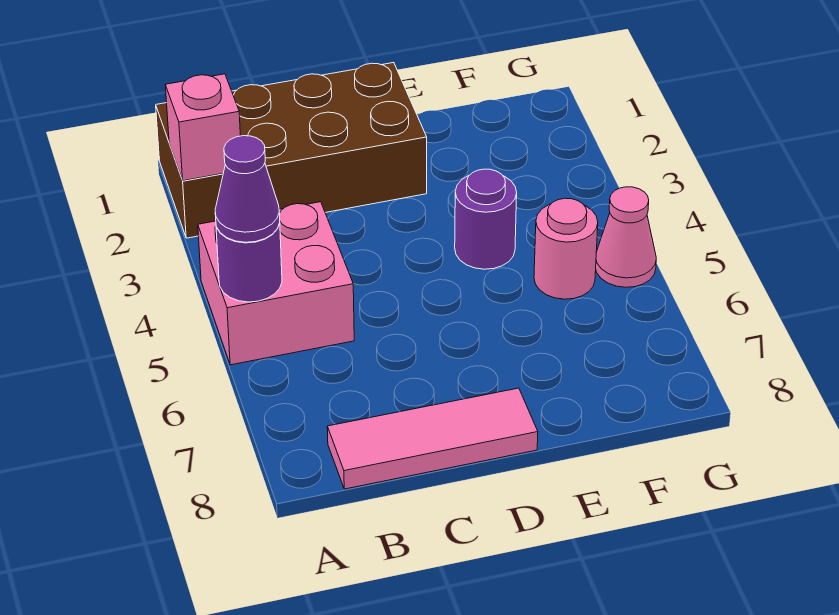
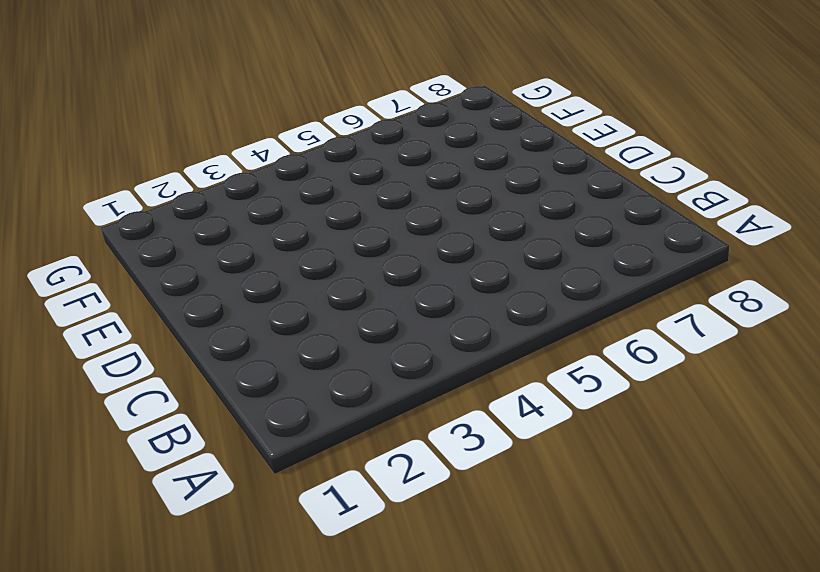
none -> brown 2x4 brick [156,63,427,238]
none -> pink 2x2 brick [198,202,354,365]

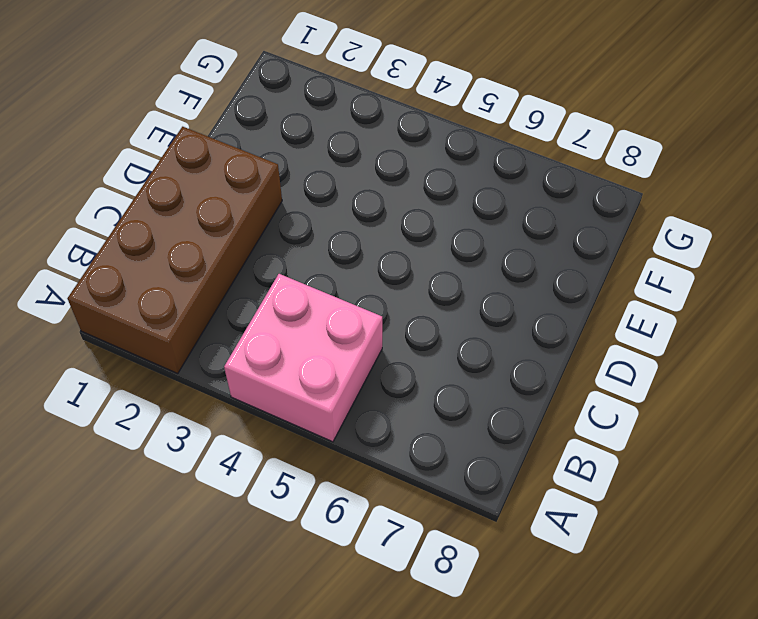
none -> pink 1x3 tile [327,388,538,489]
none -> purple 1x1 round brick [455,169,517,269]

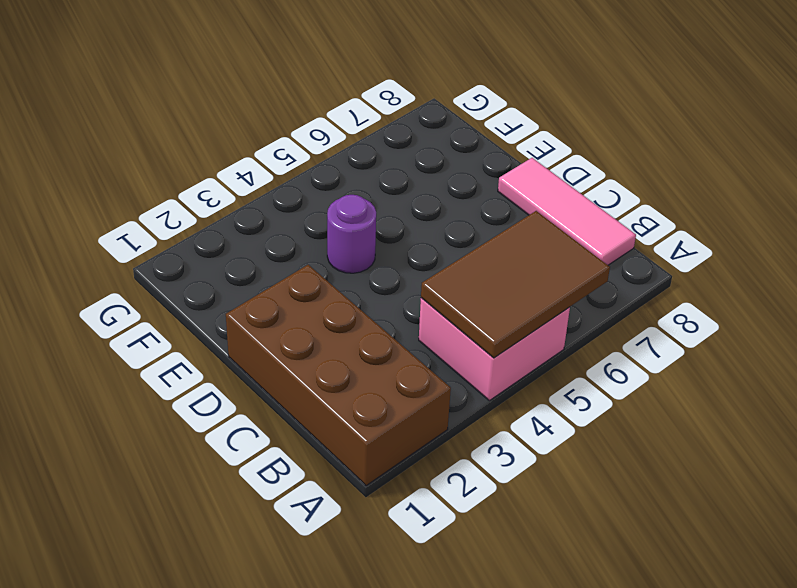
brown 2x3 tile [421,211,610,358] -> purple 1x1 round brick [216,223,282,302]
none -> pink 1x1 round brick [534,198,598,299]
none -> pink 1x1 cone [596,187,656,287]

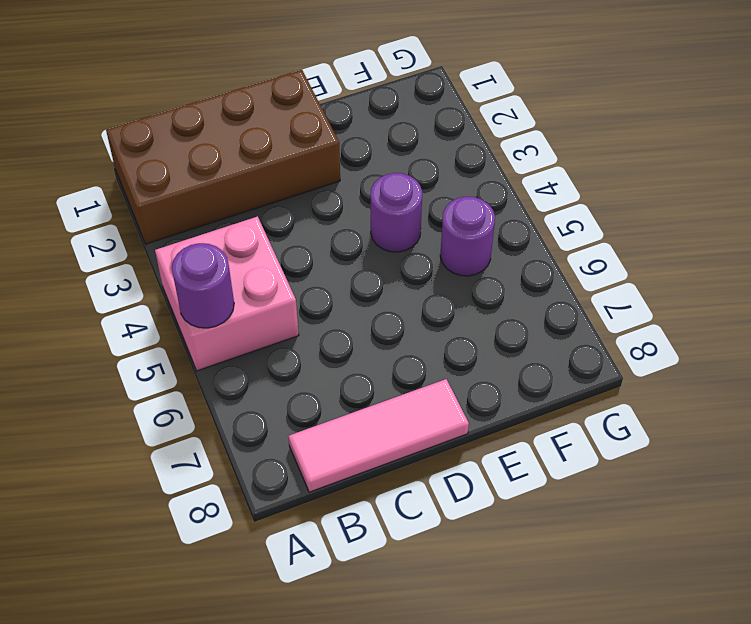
purple 1x1 round brick [440,197,495,276] -> pink 1x1 round brick [534,198,598,299]
none -> pink 1x1 cone [596,187,656,287]
none -> pink 1x1 brick [165,74,240,181]

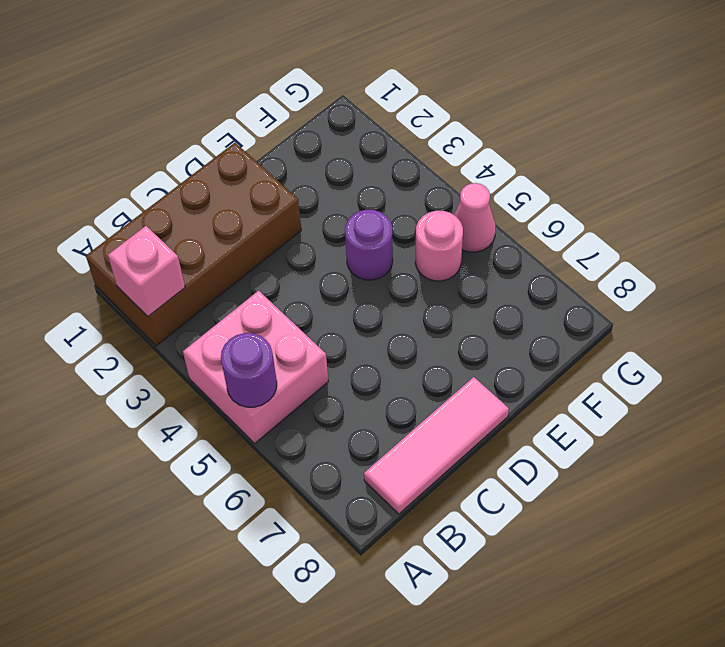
none -> purple 1x1 cone [215,136,280,242]

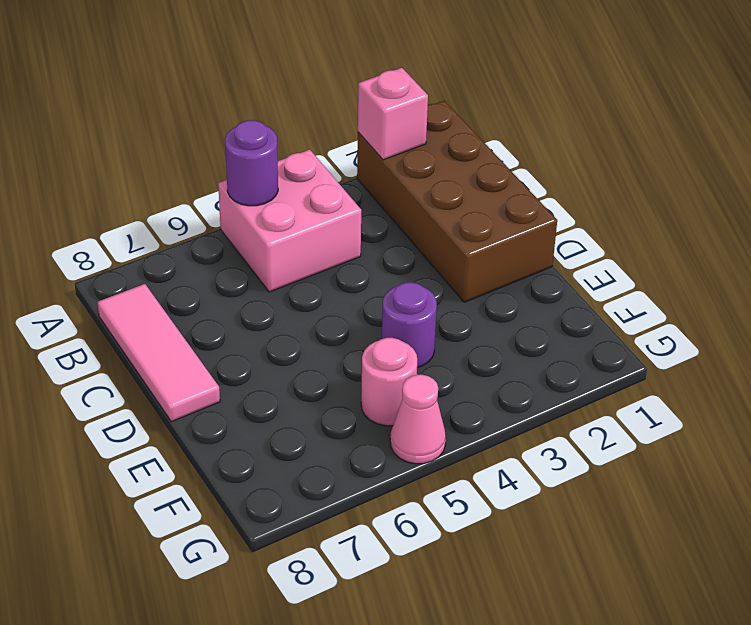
none -> purple 1x1 cone [215,136,280,242]

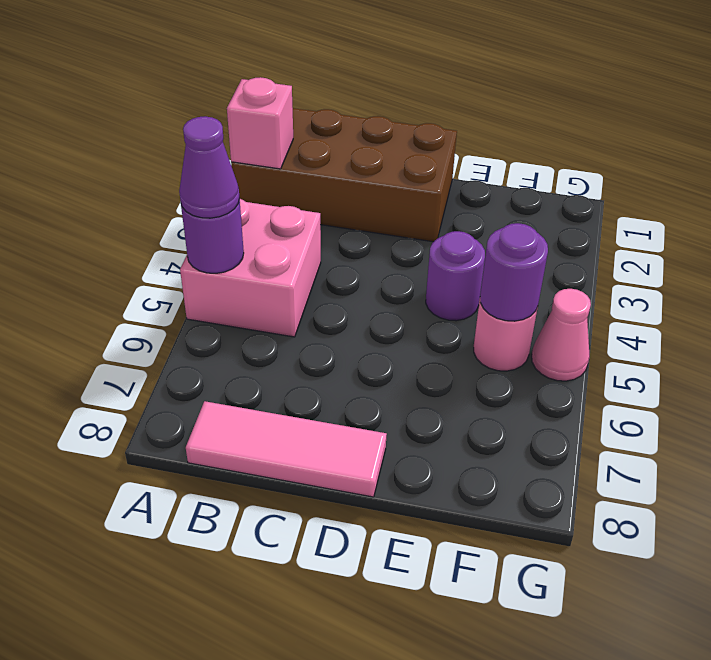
purple 1x1 round brick [480,223,548,321] -> none

